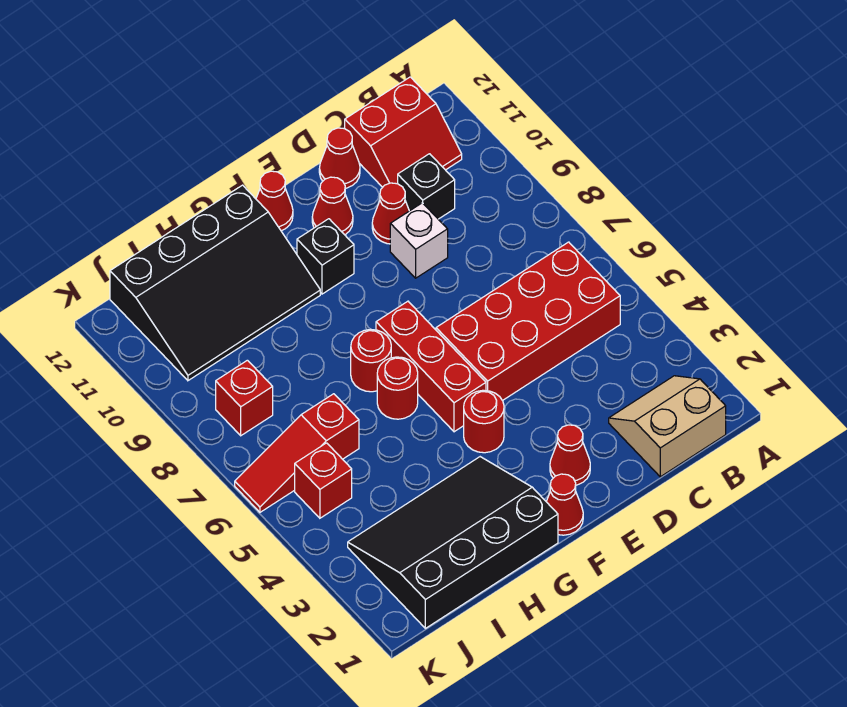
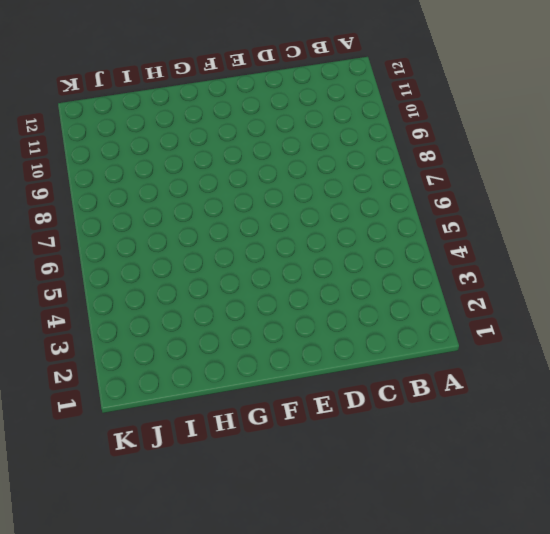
none -> tan 2x2 slope [609,376,726,477]
none -> red 2x4 brick [436,242,620,401]
none -> red 2x2 slope [345,77,462,187]

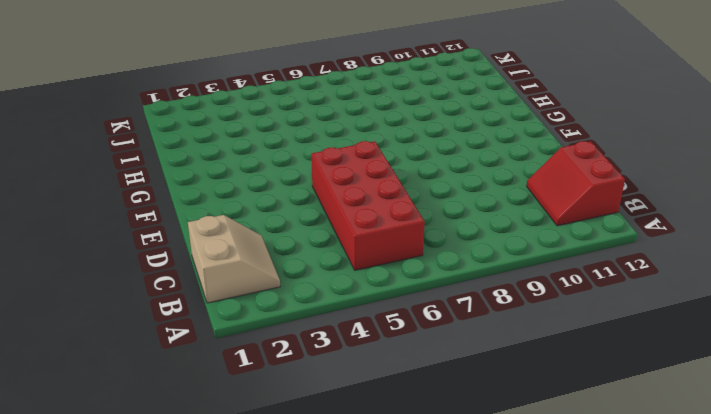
none -> black 1x1 brick [398,154,455,219]
none -> white 1x1 brick [390,203,448,278]
none -> red 1x1 cone [372,183,409,244]

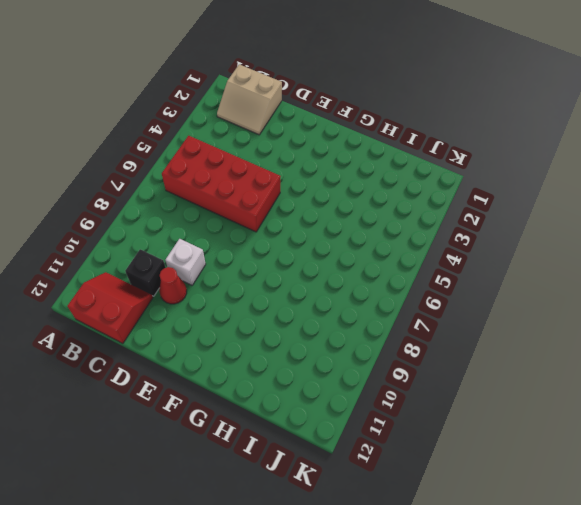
none -> red 1x1 cone [319,128,360,188]
none -> red 1x1 cone [550,425,590,485]
none -> red 1x1 cone [312,177,353,235]

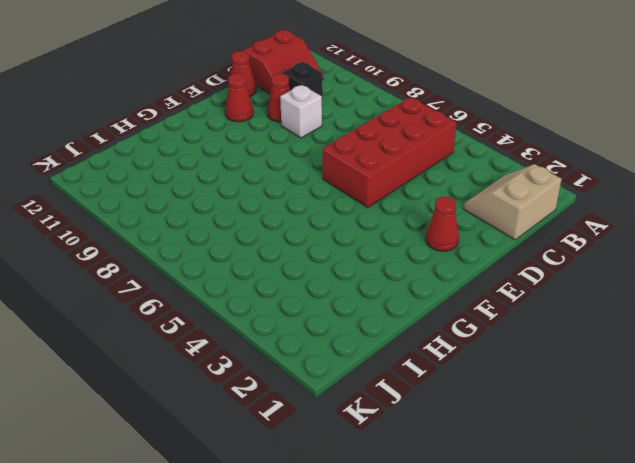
none -> red 1x1 cone [546,474,583,535]
none -> red 1x1 round brick [464,390,504,453]
none -> red 1x3 brick [376,301,486,432]

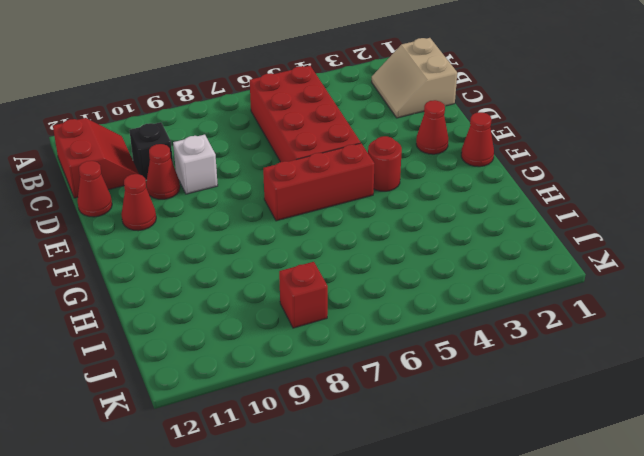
none -> black 1x1 brick [297,219,354,294]
none -> red 1x1 cone [256,171,293,231]
none -> black 3x4 slope [348,457,558,628]

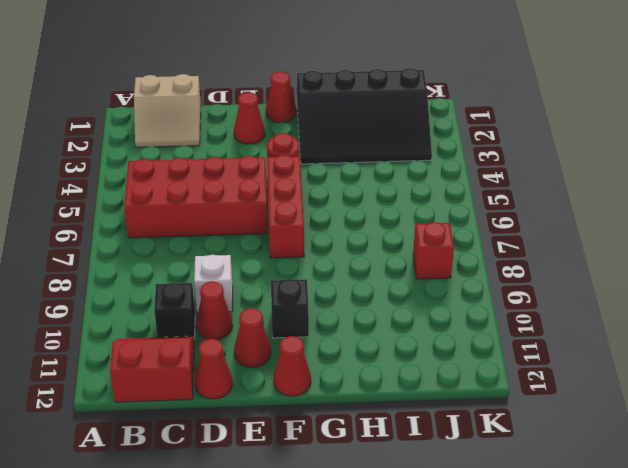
none -> red 1x1 round brick [377,357,418,419]
none -> red 1x1 round brick [351,330,391,392]
none -> black 3x4 slope [110,185,320,381]

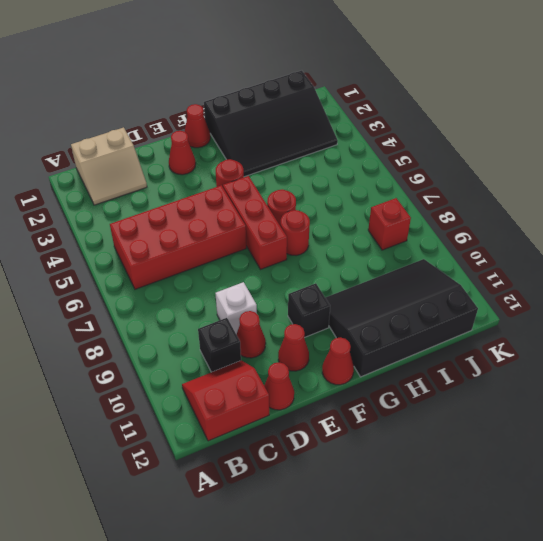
none -> red 1x3 slope [235,394,359,512]
none -> red 1x1 brick [295,443,352,518]

